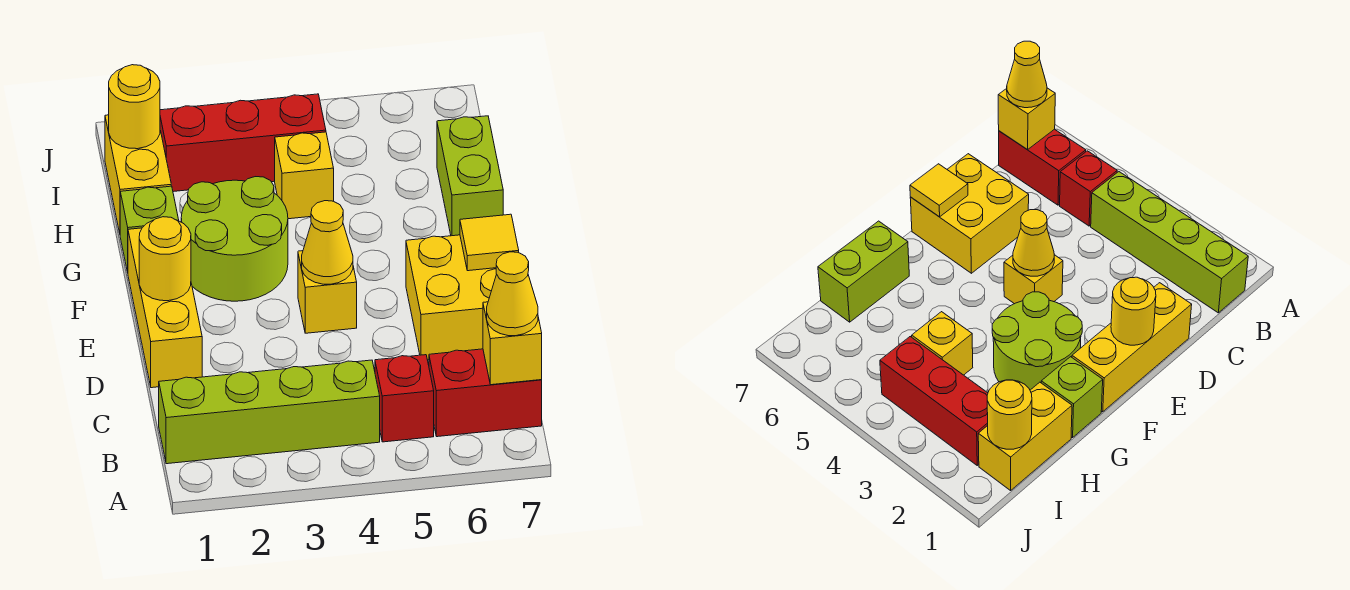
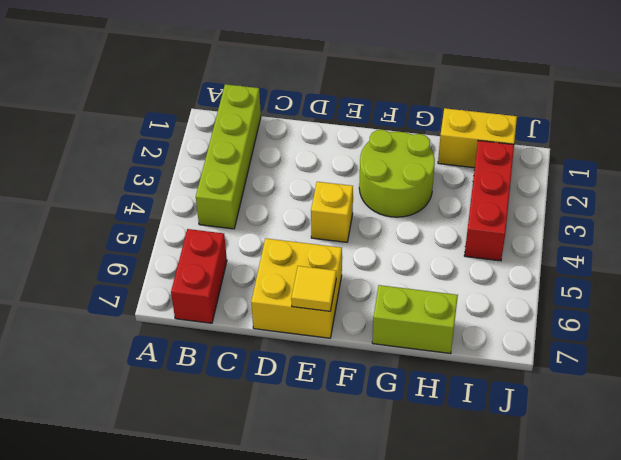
none -> red 1x1 brick [375,355,434,442]
none -> yellow 1x3 brick [128,228,202,388]
none -> lime 1x1 brick [120,186,179,272]

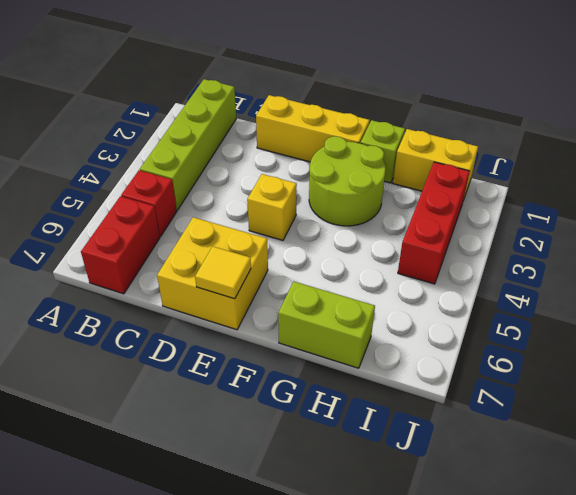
none -> yellow 1x1 brick [275,132,334,219]
none -> yellow 1x1 brick [483,302,542,385]
none -> yellow 1x1 round brick [139,217,191,301]

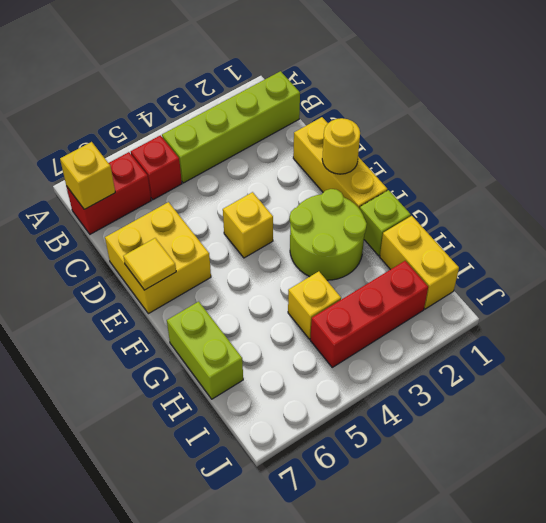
none -> yellow 1x1 cone [302,201,353,284]
none -> yellow 1x1 round brick [109,65,160,149]
none -> yellow 1x1 cone [487,252,538,336]

